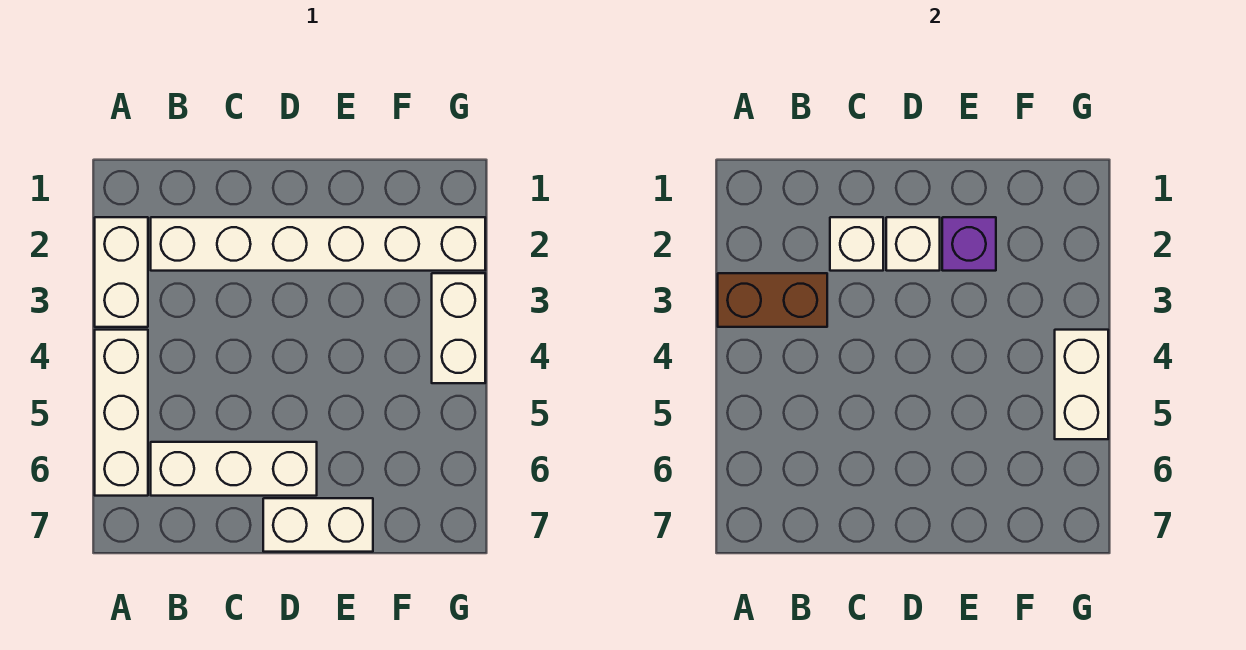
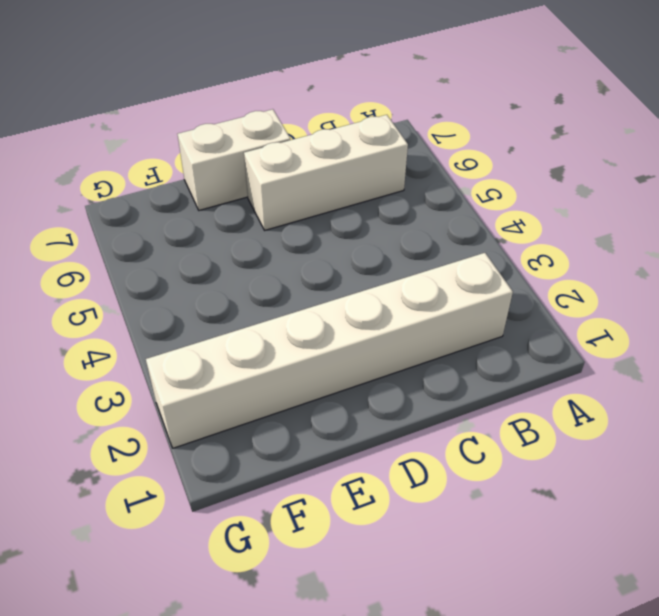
none -> white 1x2 brick [95,217,148,327]
none -> white 1x3 brick [95,330,148,496]

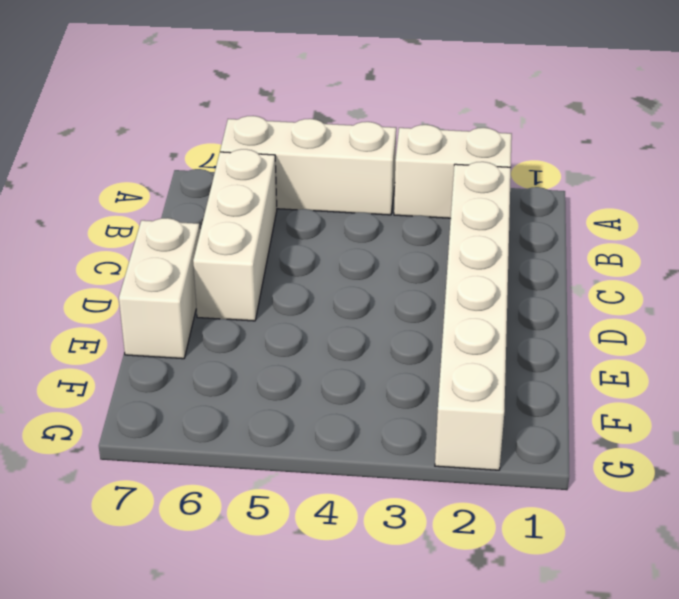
none -> white 1x2 brick [432,273,485,383]
none -> brown 1x2 brick [718,273,827,327]

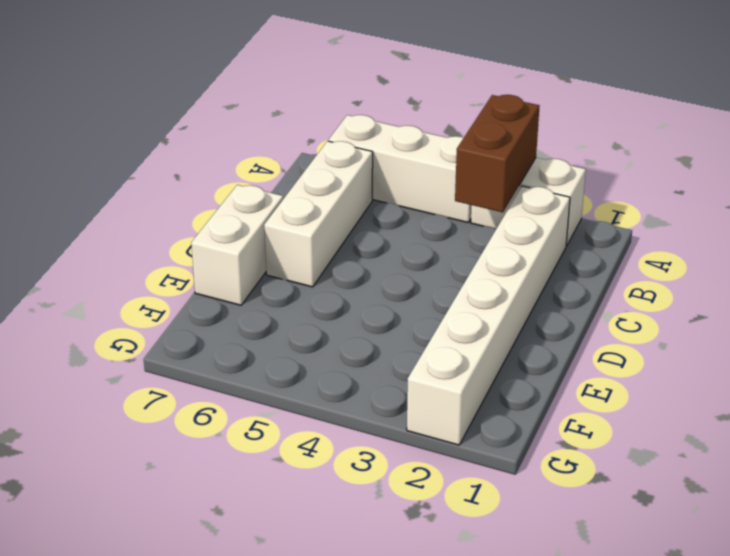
none -> white 1x2 brick [432,273,485,383]
none -> white 1x1 brick [830,217,883,271]

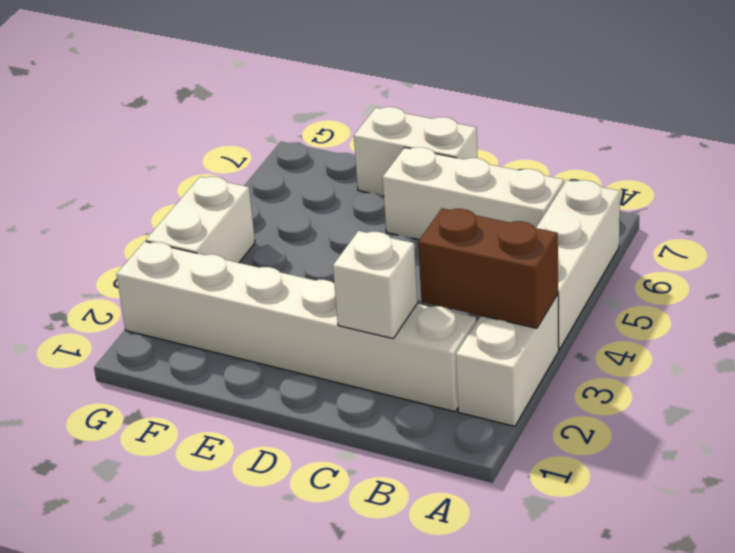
none -> white 1x1 brick [886,217,940,271]
none -> purple 1x1 brick [942,217,996,271]

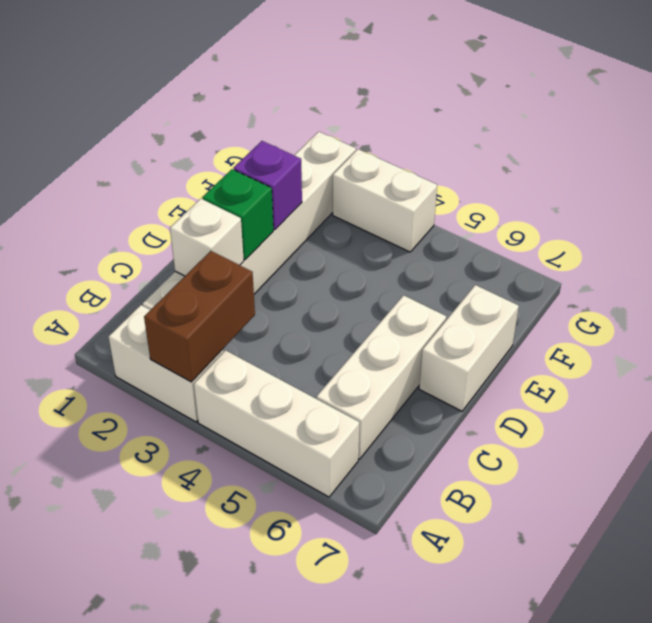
green 1x1 brick [202,169,273,260] -> white 1x1 brick [886,217,940,271]
none -> white 1x2 brick [1055,330,1108,439]

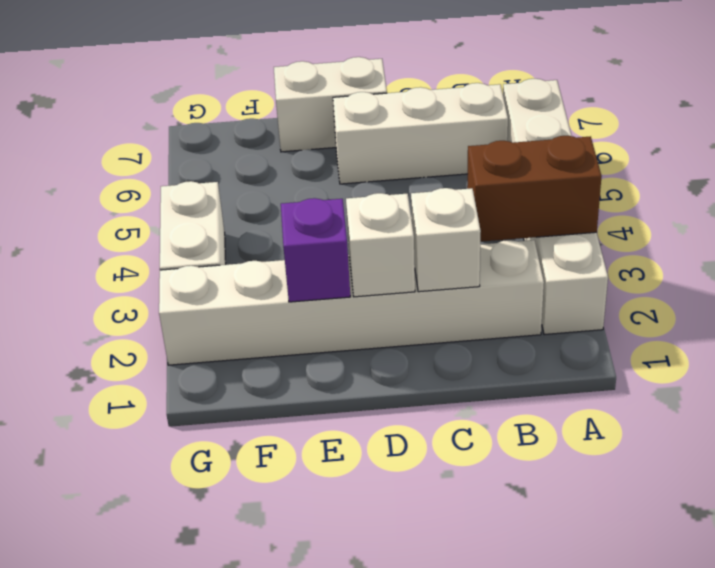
none -> white 1x2 brick [1055,330,1108,439]

